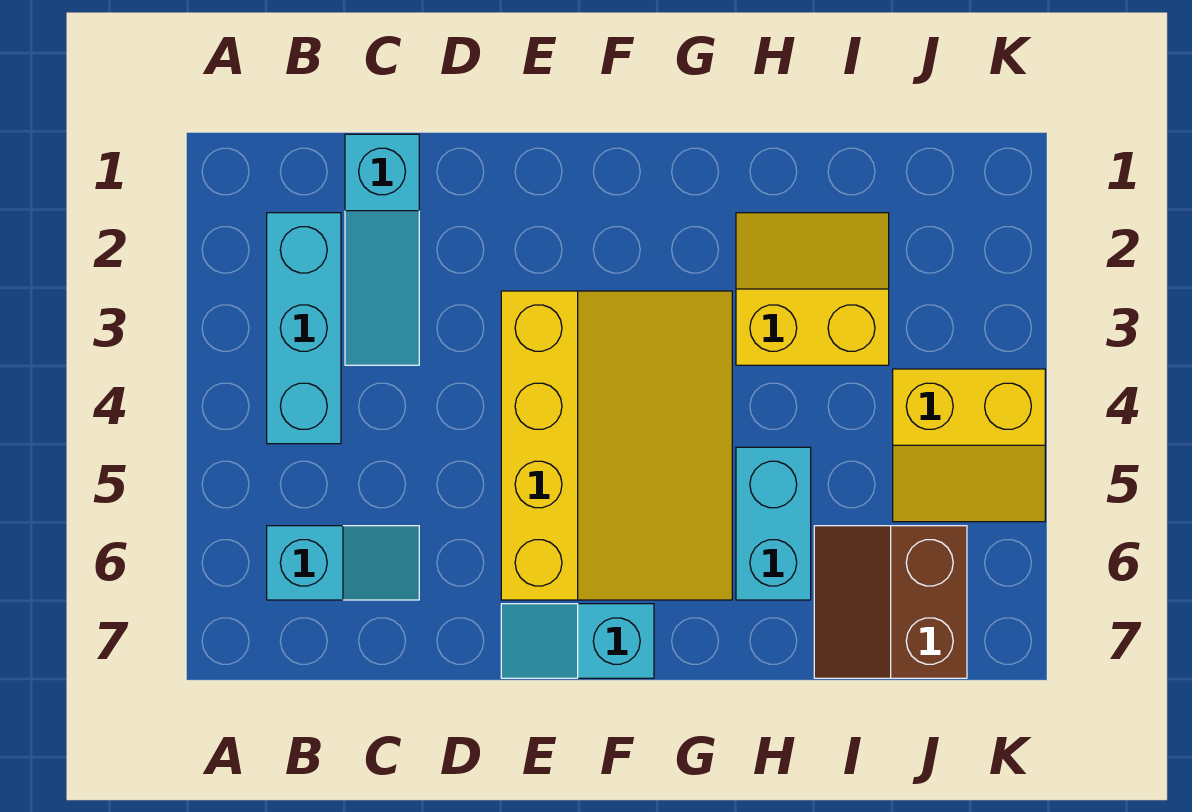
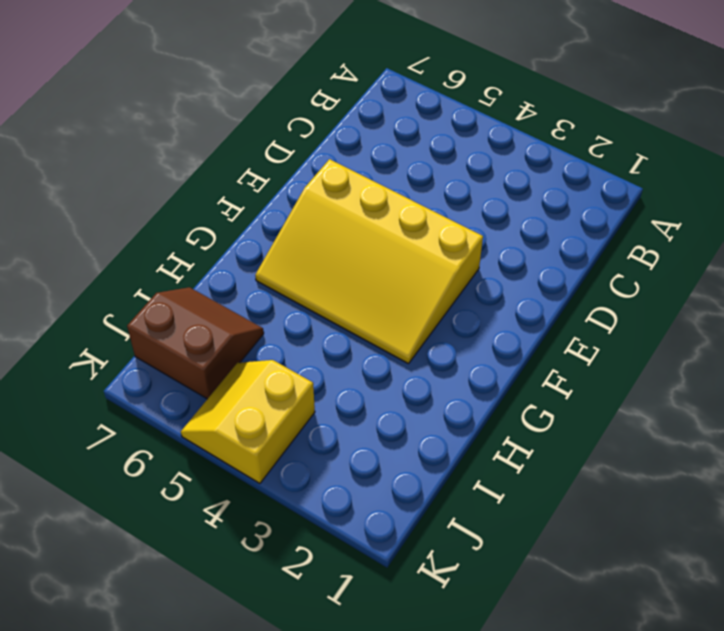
none -> cyan 1x3 brick [267,213,341,444]
none -> cyan 1x2 slope [267,526,419,600]

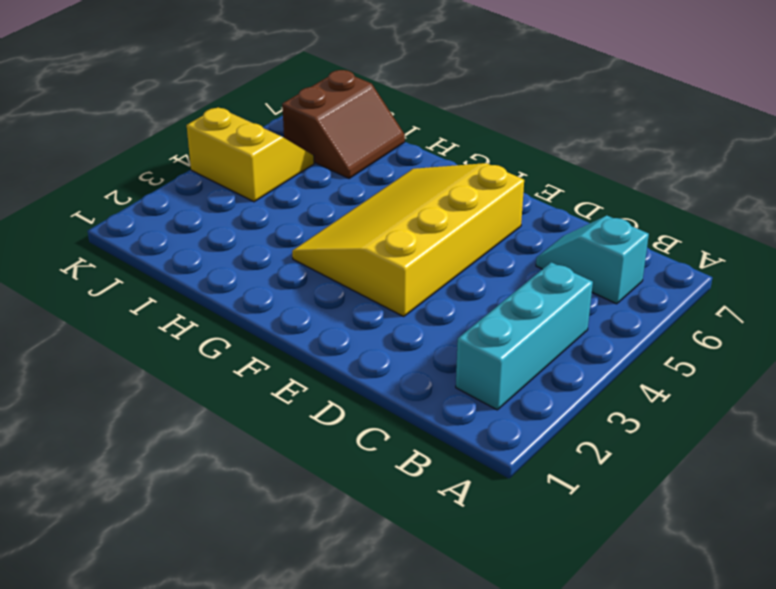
none -> cyan 1x3 slope [345,134,419,365]
none -> cyan 1x2 slope [501,604,654,678]

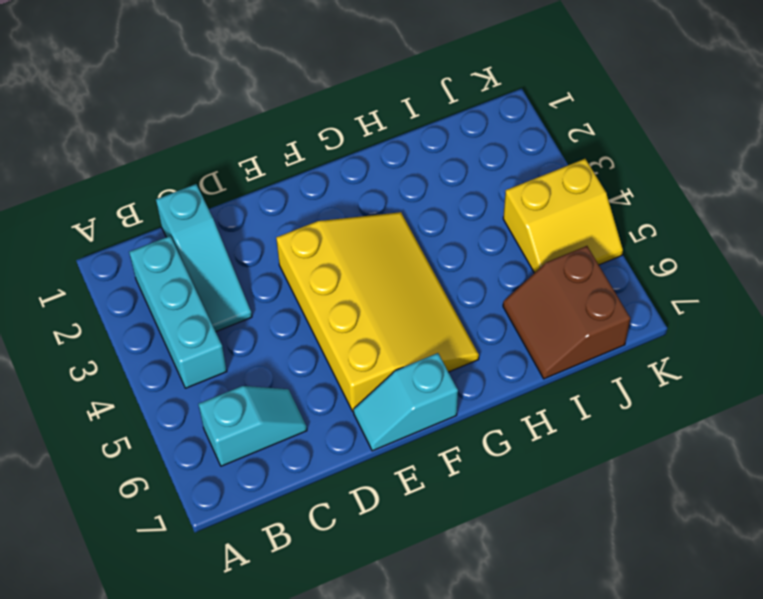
none -> yellow 2x2 slope [736,213,889,365]
none -> cyan 1x2 brick [736,447,811,600]

